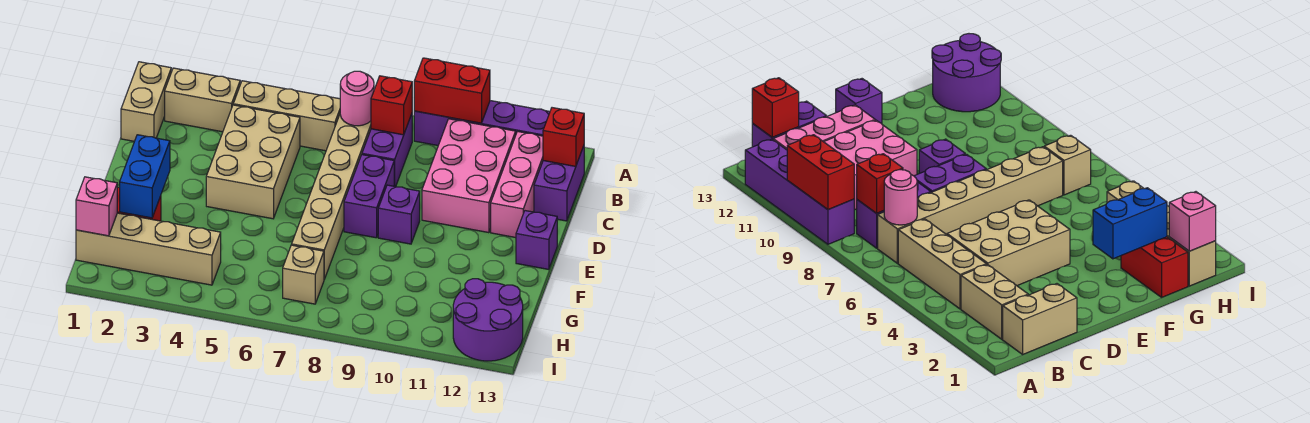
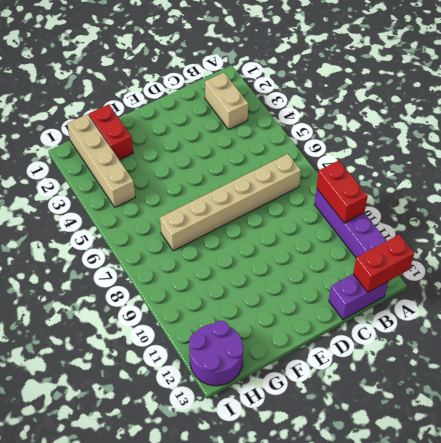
red 1x2 brick [353,235,414,292] -> red 1x1 brick [543,108,584,166]
none -> tan 1x2 brick [121,62,172,141]
none -> tan 1x3 brick [233,81,340,151]
none -> purple 1x2 brick [362,114,412,187]

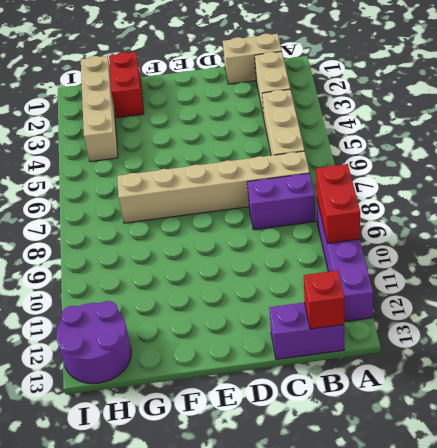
none -> pink 2x3 brick [422,119,516,233]
none -> pink 1x3 brick [491,131,543,238]
none -> tan 2x3 brick [206,105,300,219]

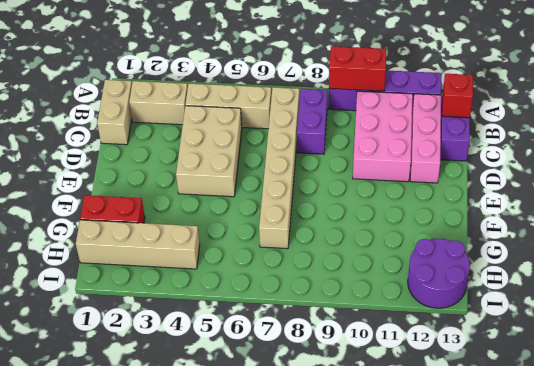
none -> purple 1x2 brick [344,155,394,238]
none -> purple 1x1 brick [378,185,420,244]
none -> purple 1x1 brick [516,211,557,269]

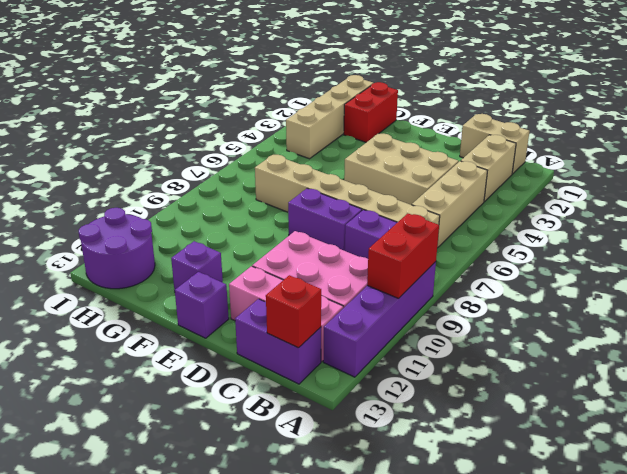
purple 1x1 brick [171,241,223,291] -> purple 1x1 brick moved to [378,185,420,244]
none -> tan 1x1 brick [283,245,324,304]
none -> pink 1x1 round brick [340,71,374,126]
none -> red 1x1 brick [371,76,412,135]

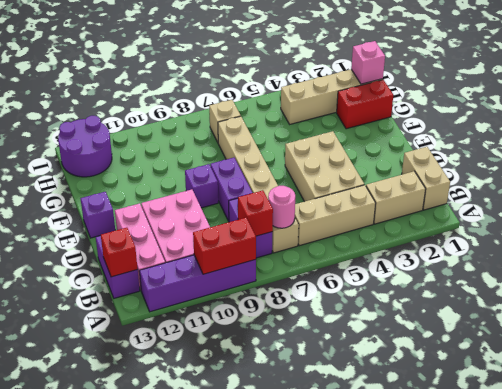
none -> blue 1x2 brick [120,135,170,218]

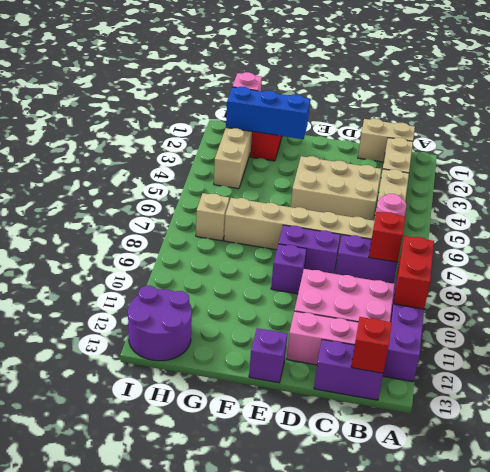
blue 1x3 brick [226,87,310,139] -> blue 1x2 brick [120,135,170,218]

